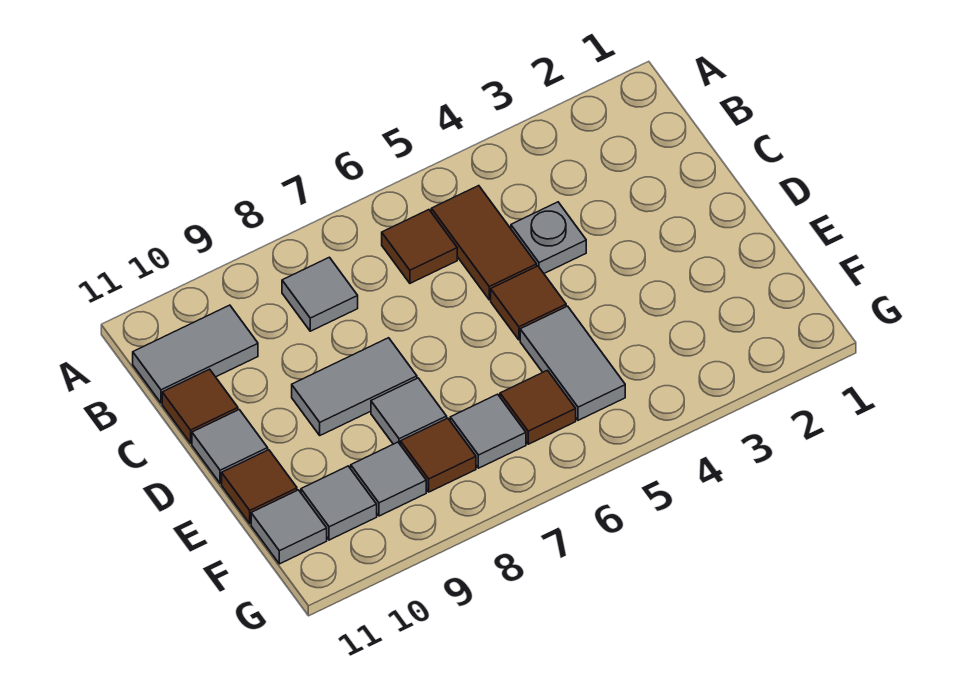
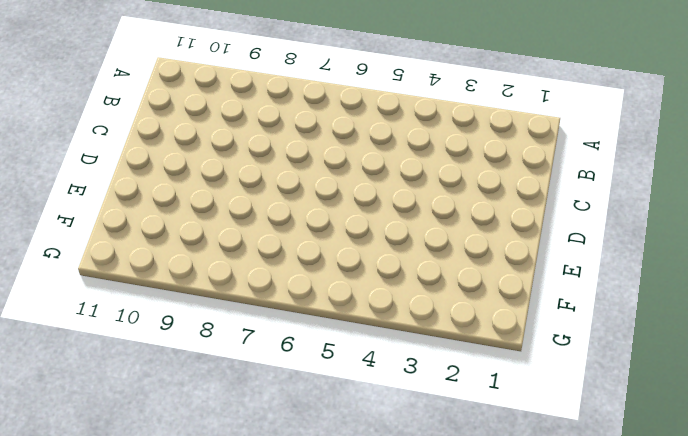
none -> brown 1x2 tile [431,186,537,300]
none -> brown 1x1 tile [382,210,457,283]
none -> grey 1x1 tile [282,257,358,331]

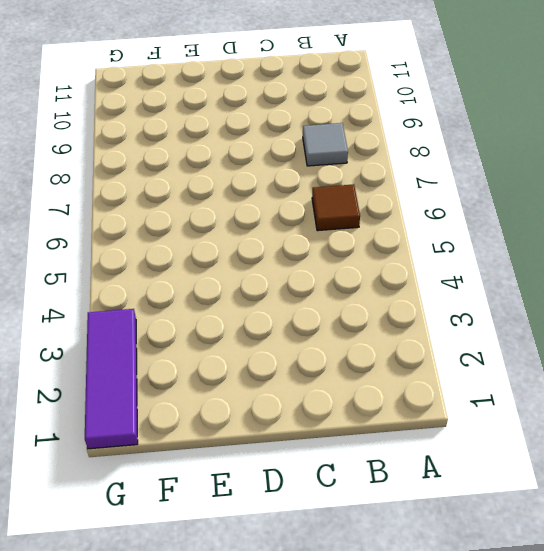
purple 1x3 tile [85,309,138,449] -> none
none -> brown 1x2 tile [431,186,537,300]
none -> grey 1x2 tile [133,305,258,403]
none -> grey 1x1 plate [511,202,586,273]

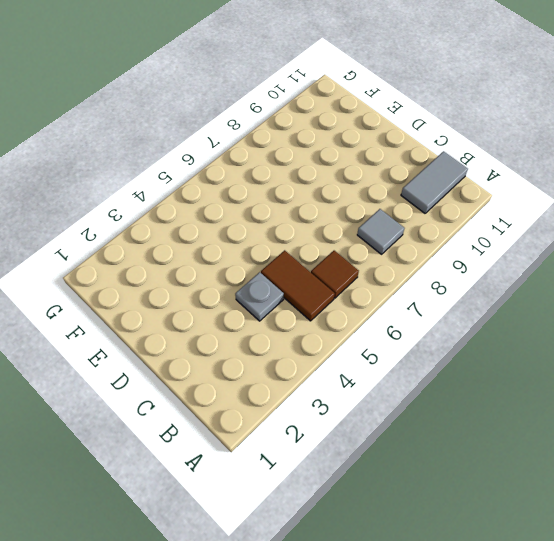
none -> brown 1x1 tile [162,369,238,443]
none -> brown 1x1 tile [491,266,566,340]
none -> grey 1x2 tile [292,338,417,435]

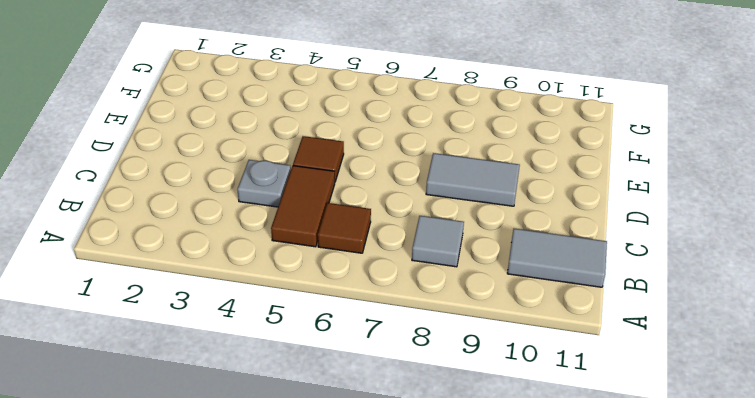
none -> brown 1x1 tile [162,369,238,443]
none -> grey 1x1 tile [192,410,268,484]
none -> grey 1x2 tile [520,306,625,420]

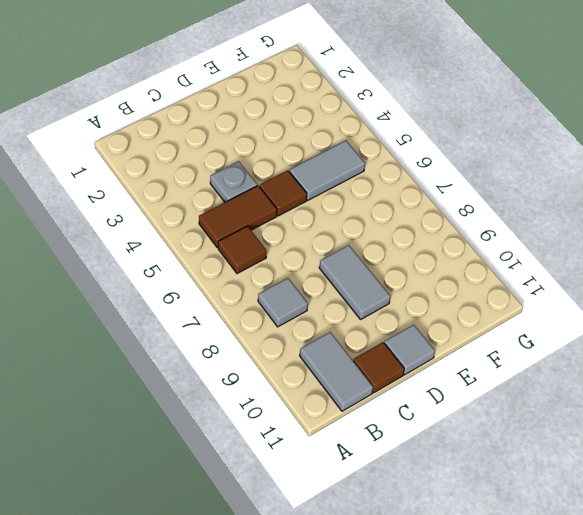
none -> grey 1x1 tile [371,378,447,445]
none -> brown 1x1 tile [222,450,297,524]
none -> brown 1x1 tile [500,370,576,444]

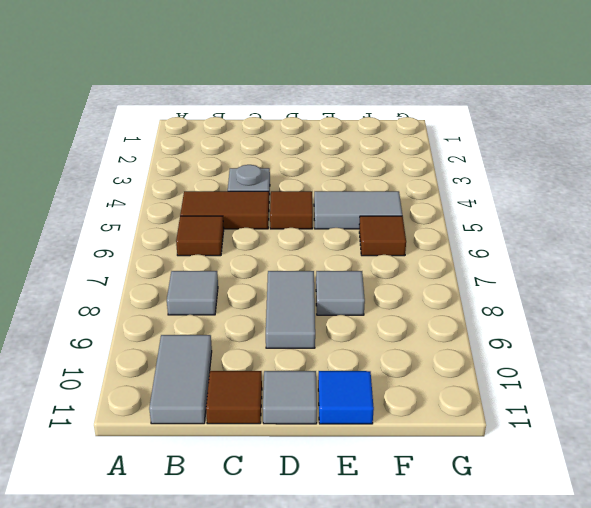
blue 1x1 tile [318,371,374,424] -> brown 1x1 tile [222,450,297,524]
none -> grey 1x1 tile [450,394,526,468]
none -> brown 1x1 tile [401,418,476,492]
none -> grey 1x1 tile [351,442,426,516]

